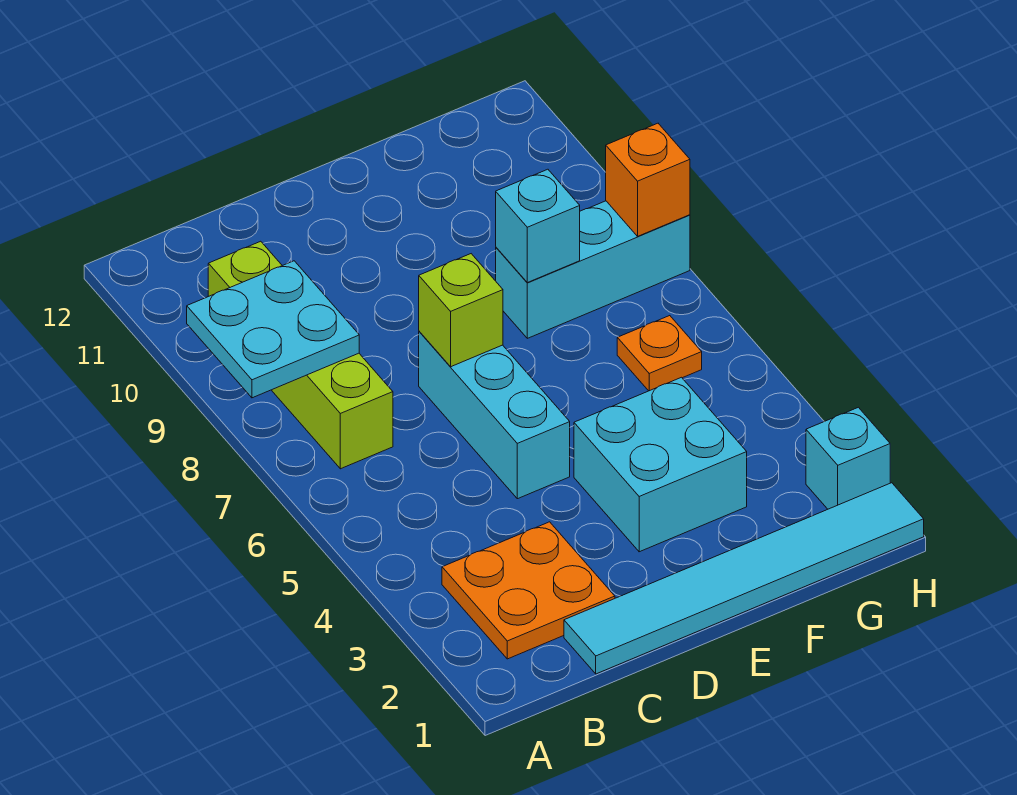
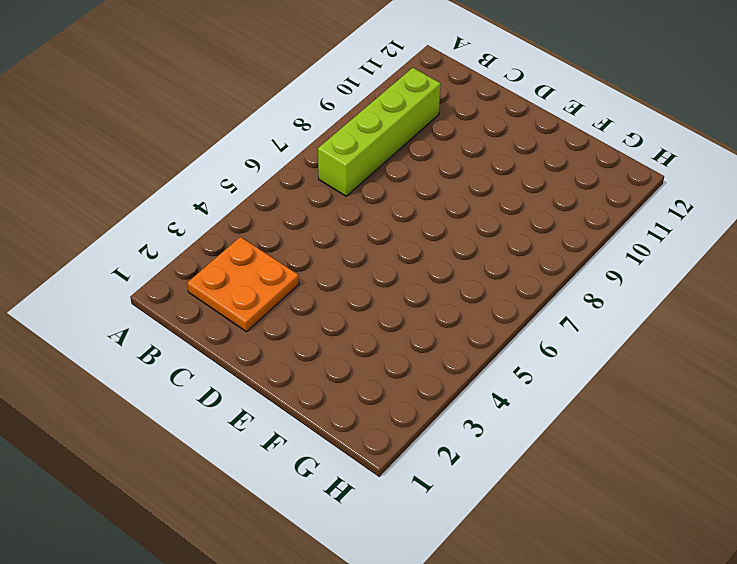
none -> cyan 1x6 tile [564,483,924,674]
none -> cyan 1x3 brick [419,331,570,499]
none -> cyan 2x2 brick [574,377,747,552]

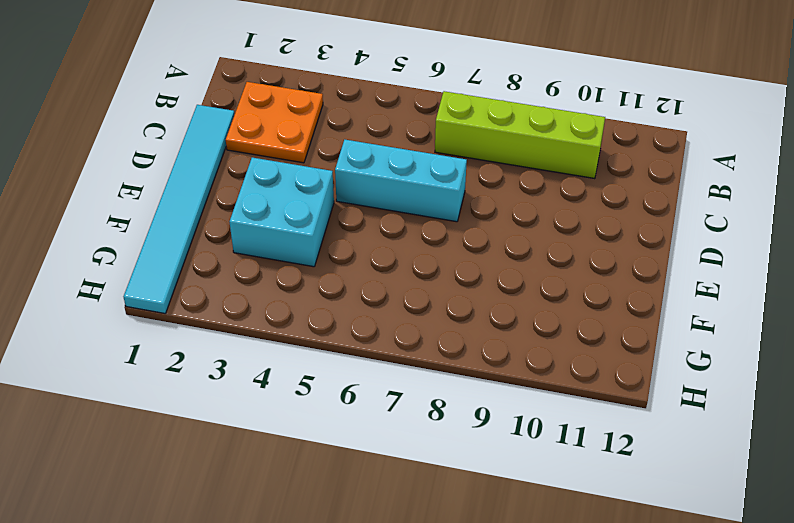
none -> cyan 1x3 brick [496,201,690,338]
none -> orange 1x1 plate [617,316,702,391]
none -> cyan 1x1 brick [806,407,890,509]

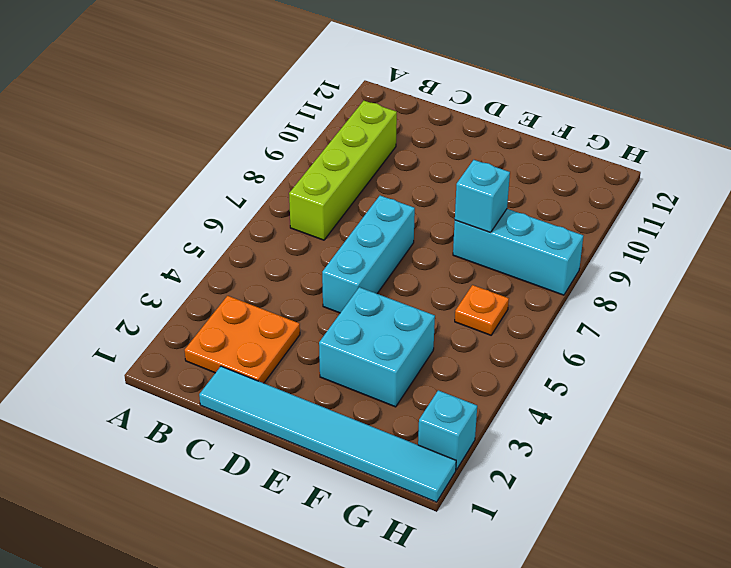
none -> cyan 2x2 plate [187,261,359,398]
none -> lime 1x1 brick [419,254,503,367]
none -> orange 1x1 brick [606,123,690,236]

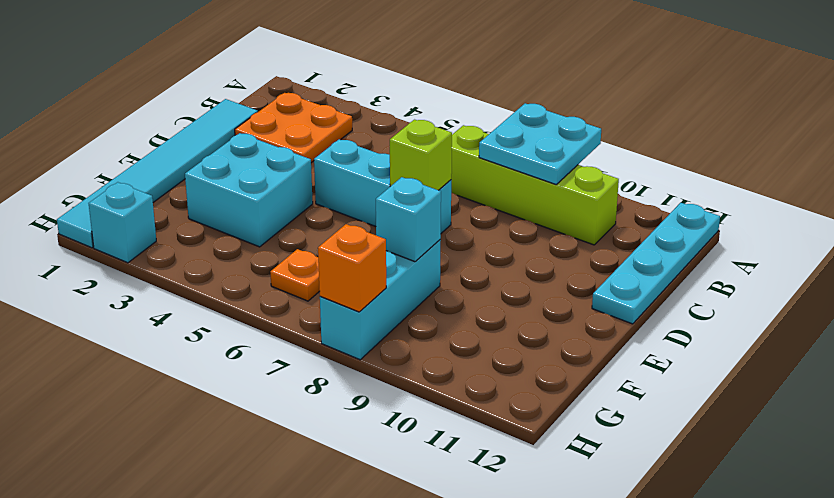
cyan 1x4 plate [592,203,720,324] -> none

